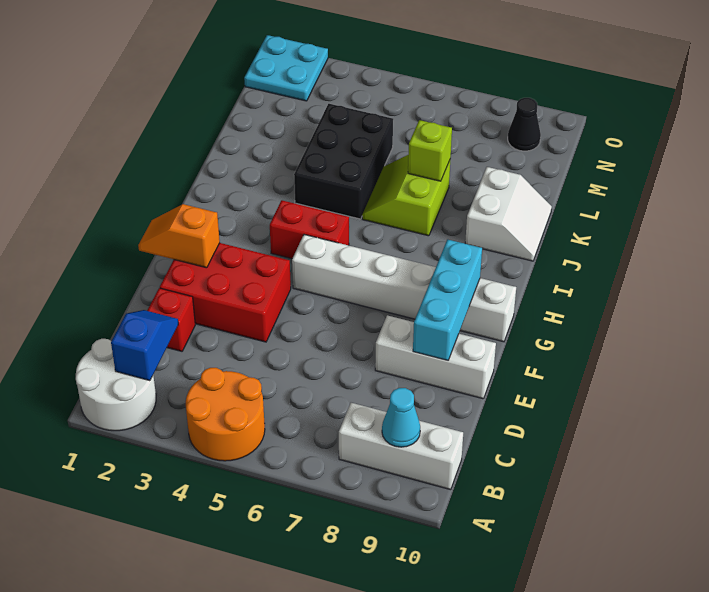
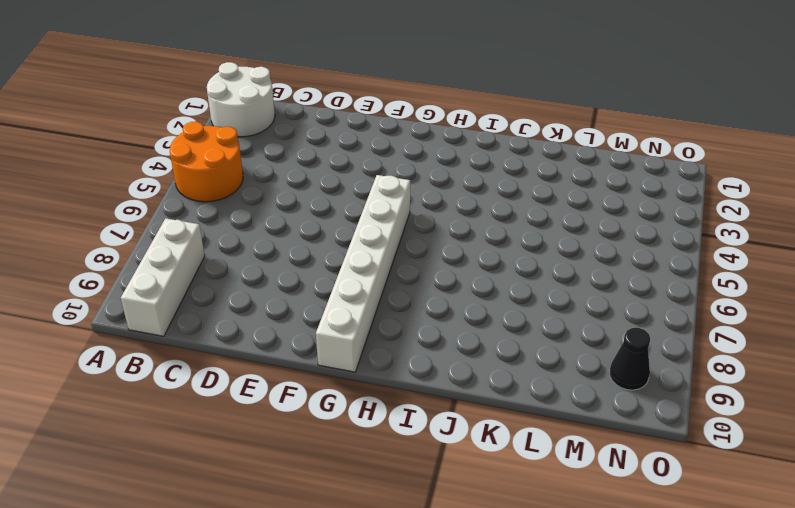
none -> red 1x1 brick [147,288,195,351]
none -> red 2x3 brick [160,243,291,342]
none -> white 1x3 brick [375,315,496,399]

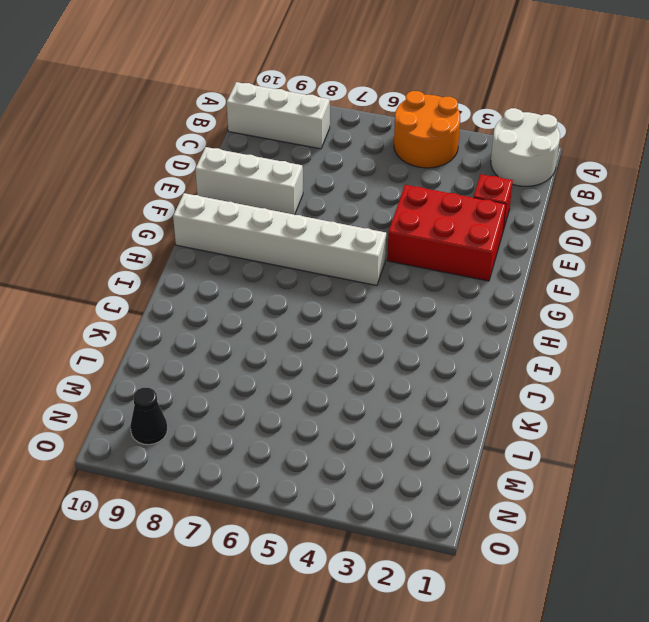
none -> red 1x2 brick [270,200,349,259]
none -> black 2x3 brick [294,104,393,219]
none -> lime 2x2 slope [362,155,450,236]

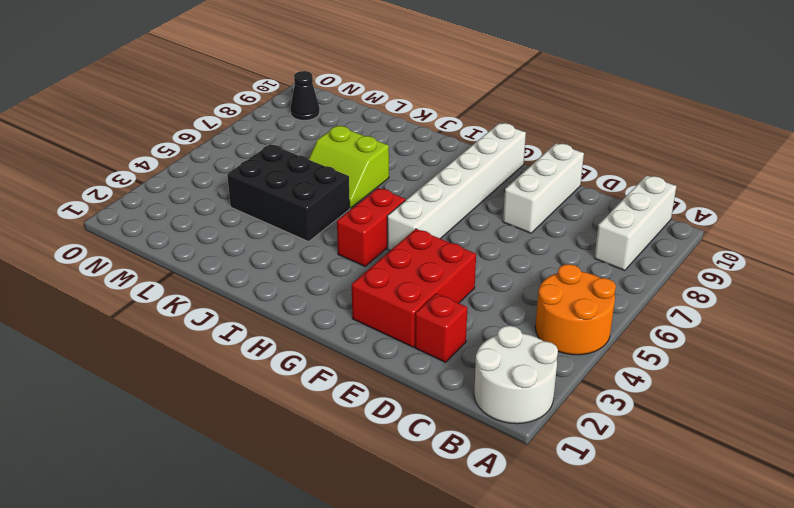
none -> white 2x2 slope [465,167,552,261]
none -> cyan 2x2 plate [244,35,328,101]
none -> blue 1x2 slope [111,310,178,381]

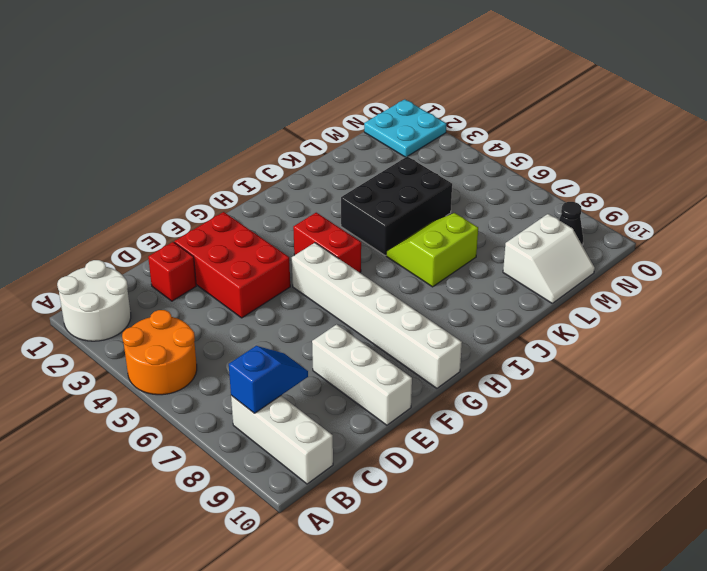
blue 1x2 slope [229,346,308,413] -> blue 1x2 slope moved to [111,310,178,381]
white 2x2 slope [503,214,595,303] -> white 2x2 slope moved to [465,167,552,261]
none -> cyan 1x1 cone [382,388,420,447]
none -> cyan 1x3 brick [413,239,482,360]
none -> orange 1x2 slope [138,204,220,268]

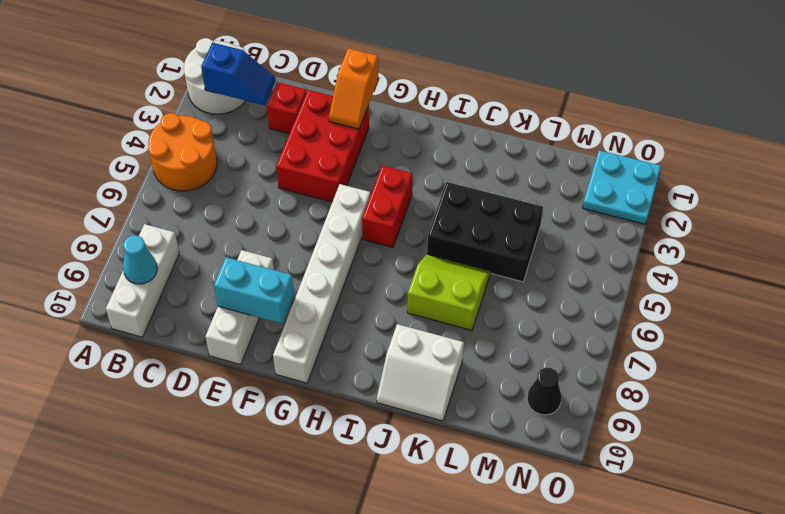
cyan 1x2 brick [214,257,294,324] -> cyan 1x3 brick [413,239,482,360]
orange 1x2 slope [329,48,378,129] -> orange 1x2 slope turned to [138,204,220,268]
none -> lime 1x1 brick [408,120,452,181]

